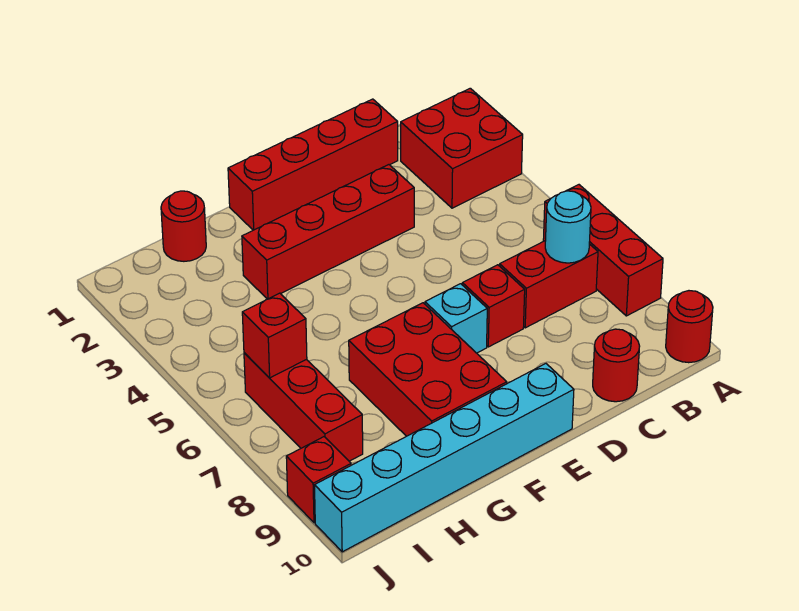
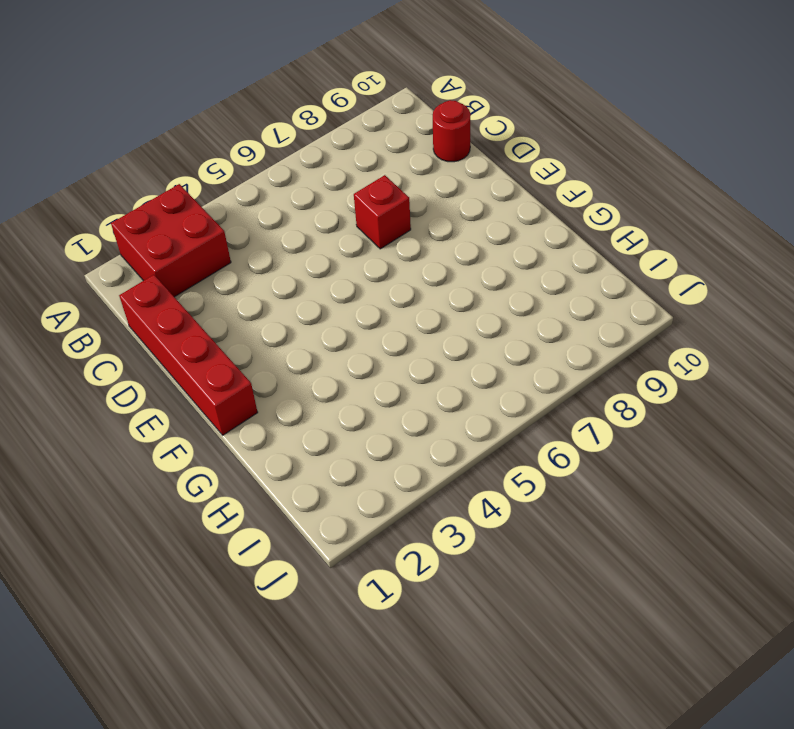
none -> red 1x3 brick [543,185,663,316]
none -> red 1x1 round brick [666,291,713,363]
none -> red 1x2 brick [500,240,598,328]

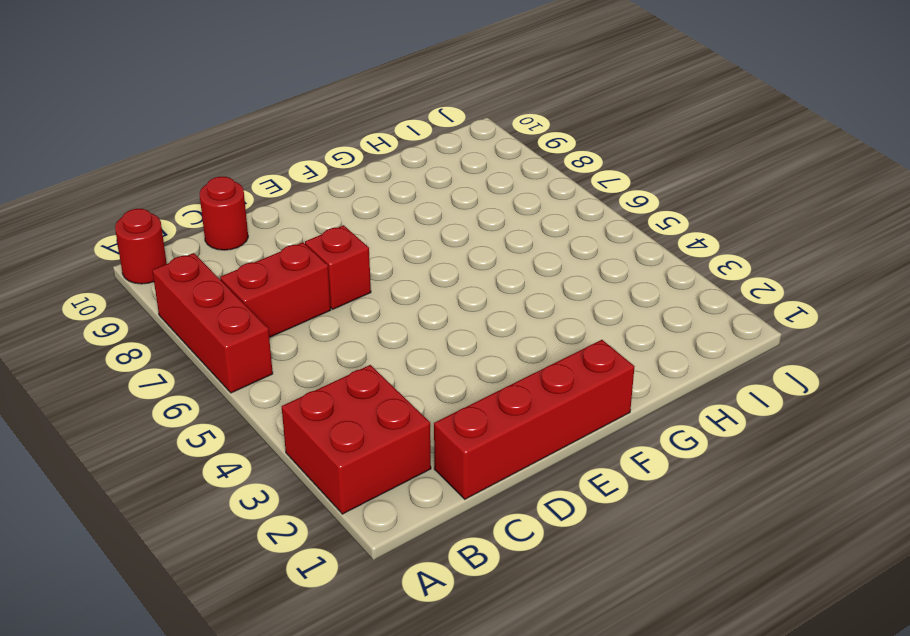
none -> red 1x4 brick [242,165,414,299]
none -> cyan 1x1 brick [425,284,487,353]
none -> cyan 1x6 brick [315,364,574,552]

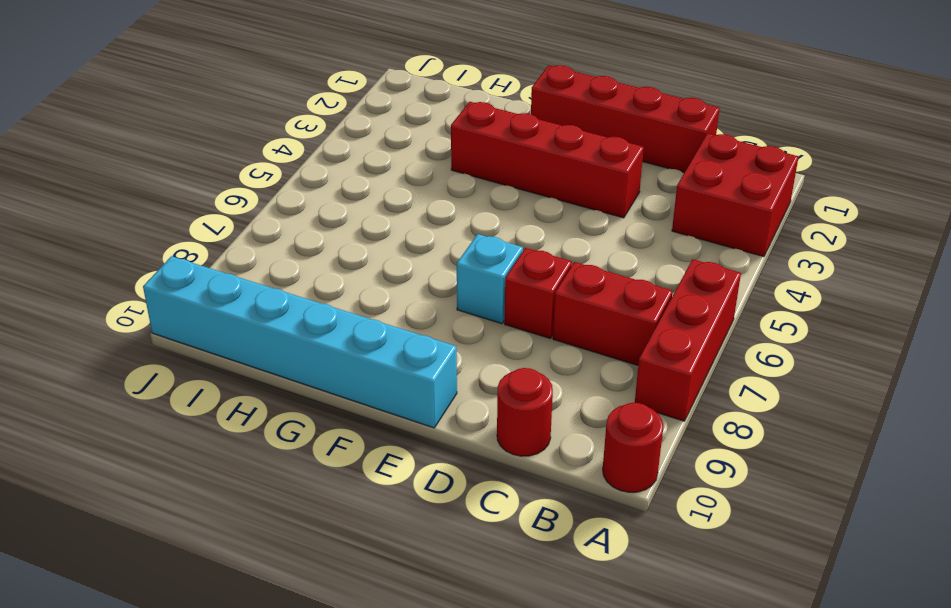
none -> red 2x3 brick [349,303,507,436]
none -> red 1x1 round brick [161,191,206,261]
none -> red 1x3 brick [244,353,363,461]

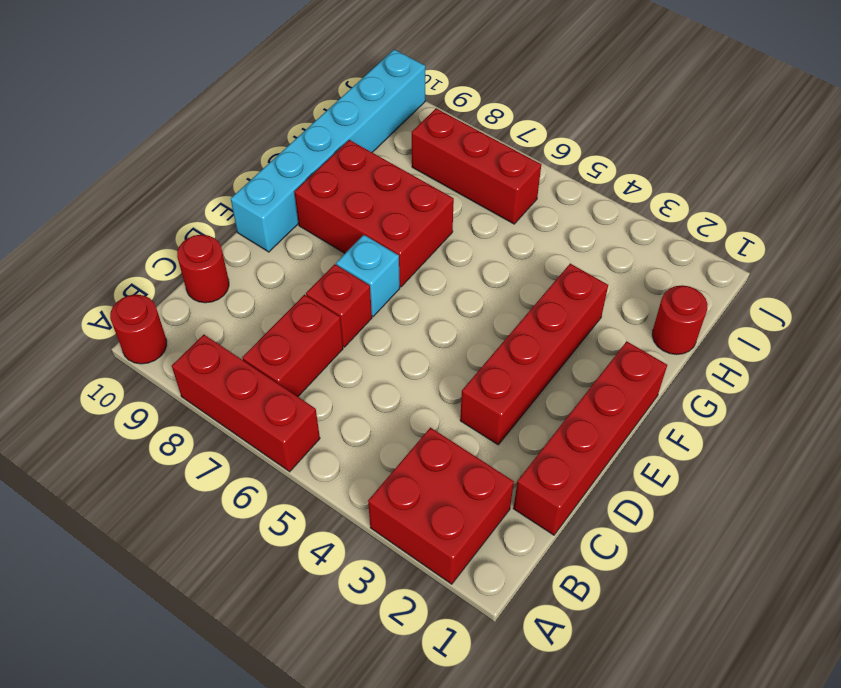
none -> red 1x1 brick [286,437,351,523]
none -> cyan 1x1 round brick [545,191,591,263]
none -> red 1x1 brick [242,293,307,378]

